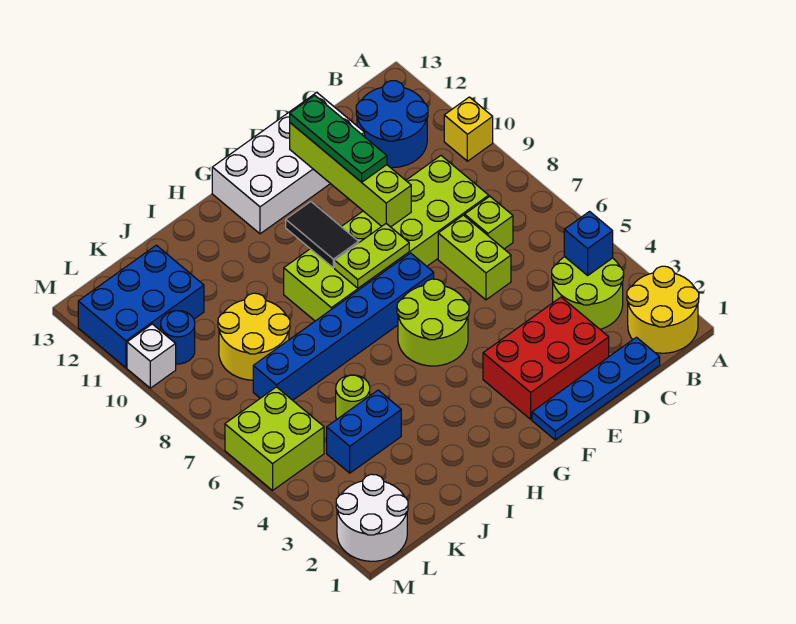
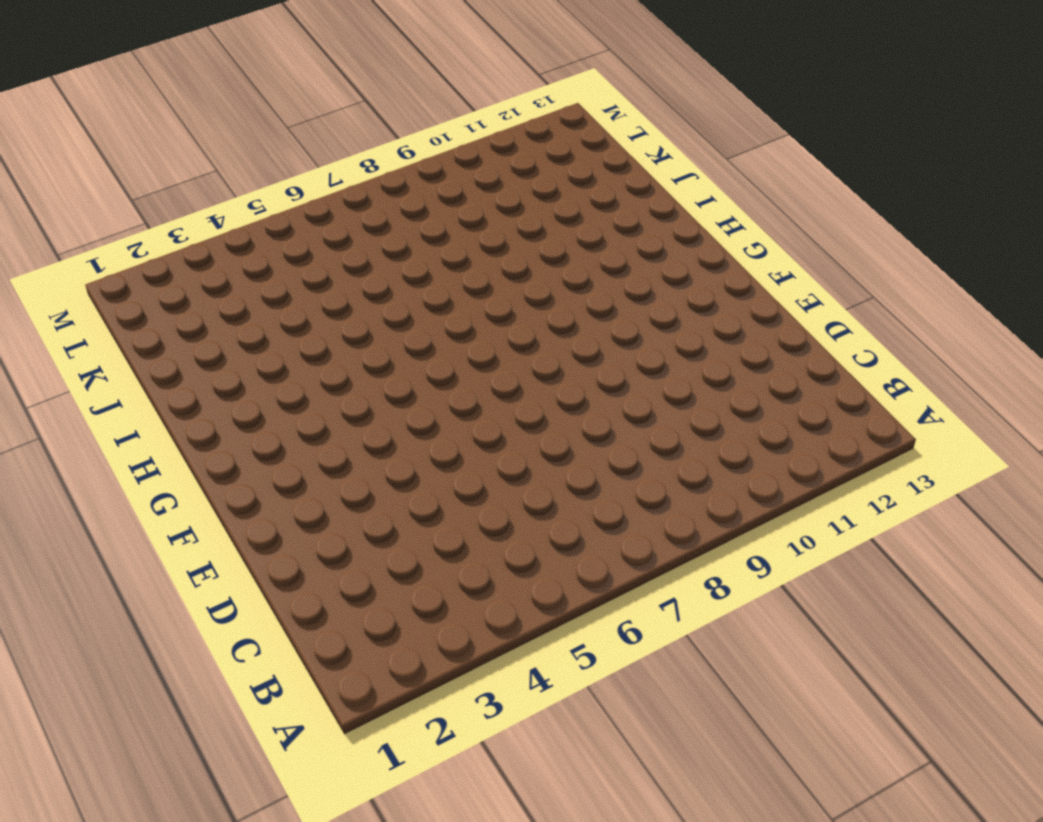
none -> yellow 2x2 round brick [627,266,699,353]
none -> yellow 1x1 brick [444,97,493,161]
none -> lime 2x2 round brick [552,257,624,329]

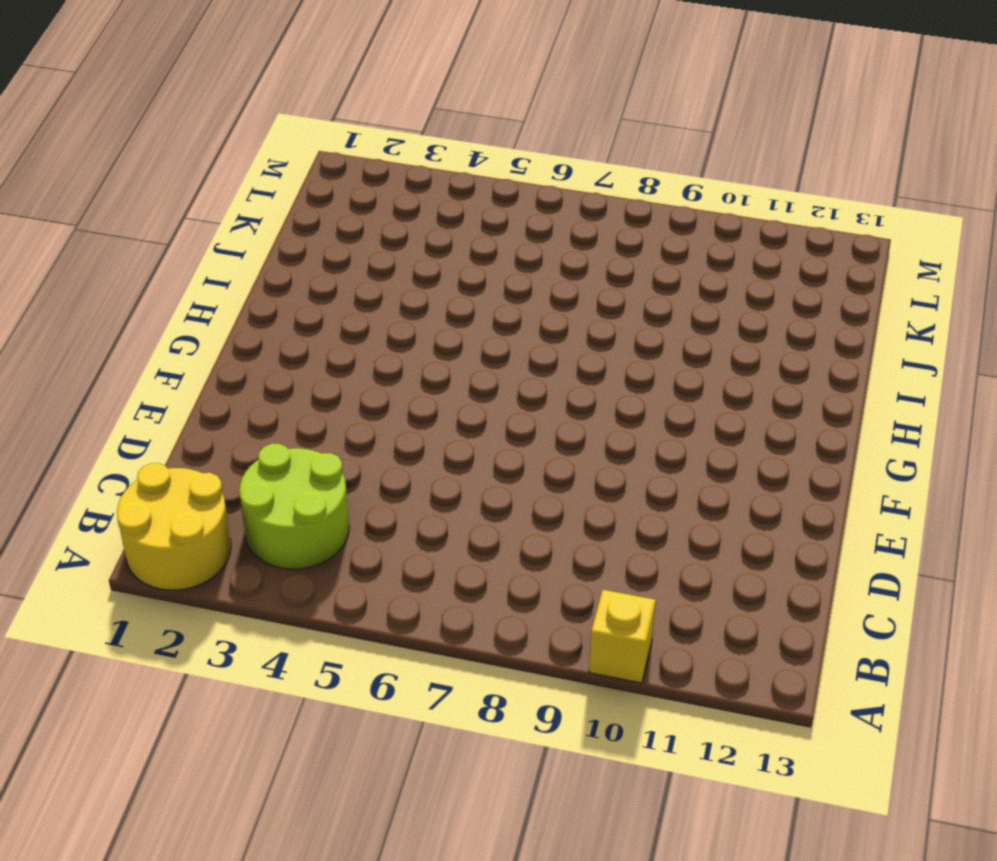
none -> blue 2x2 round brick [356,81,428,168]
none -> blue 1x4 plate [532,337,660,440]
none -> lime 1x1 brick [465,196,513,249]

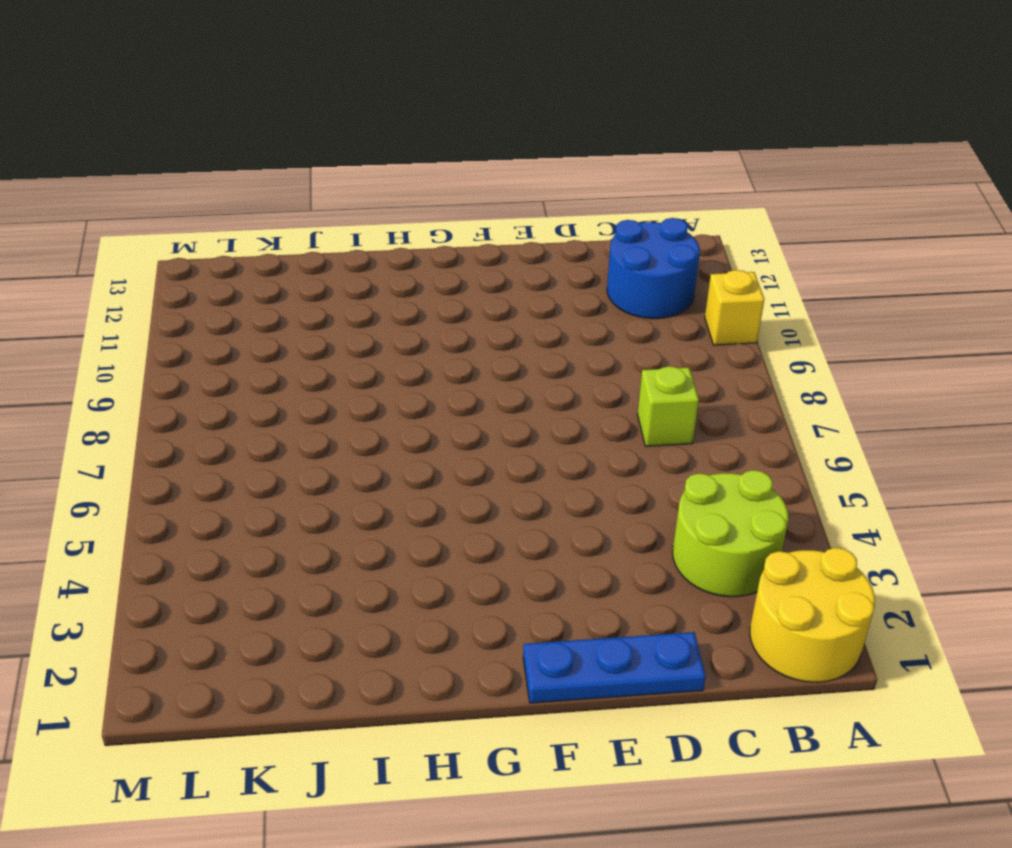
blue 1x3 plate [523,632,706,703] -> blue 1x4 plate [532,337,660,440]
none -> lime 2x6 brick [284,156,489,321]
none -> red 2x3 brick [483,297,609,419]
none -> lime 1x2 brick [438,215,511,300]

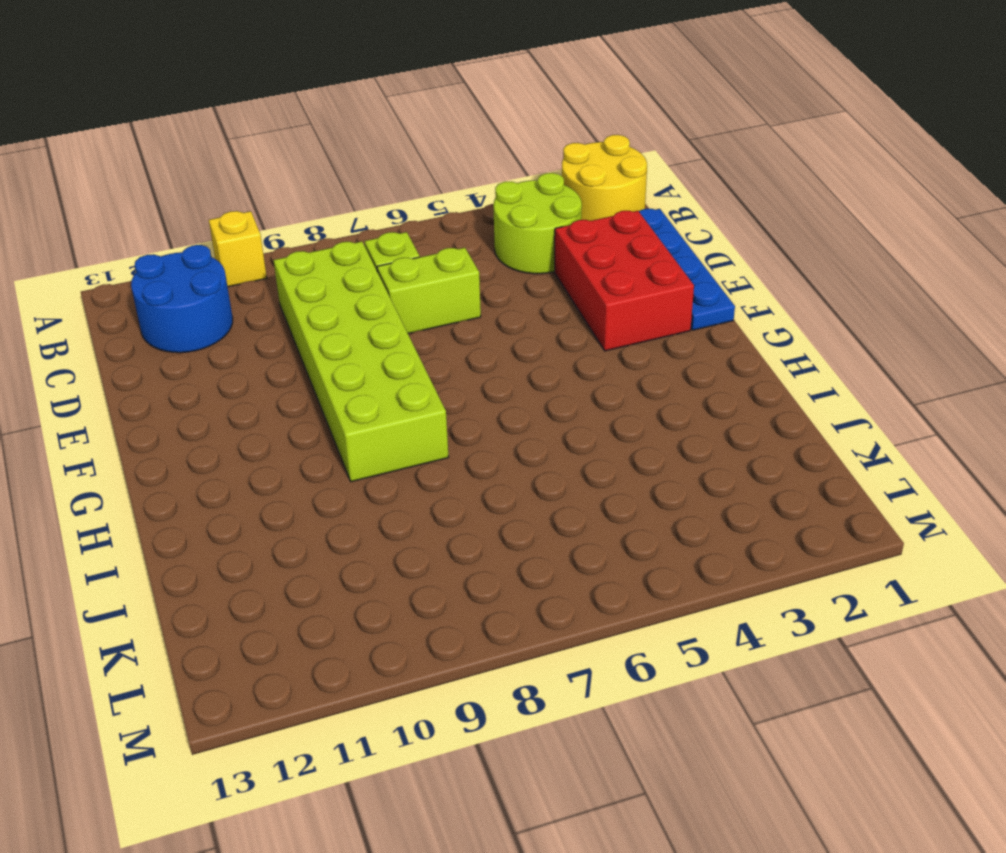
none -> white 2x4 brick [212,93,365,234]
none -> lime 2x2 round brick [397,279,469,366]
none -> blue 1x6 brick [253,253,434,400]

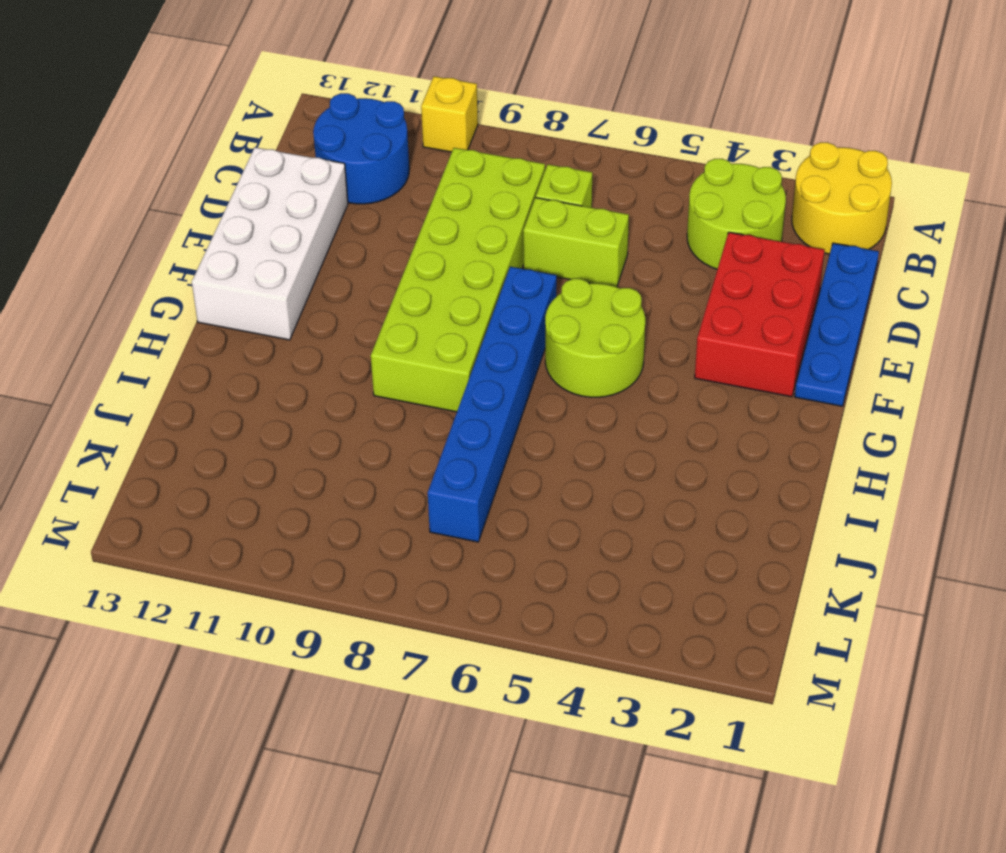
none -> blue 1x2 brick [327,390,401,473]
none -> lime 1x1 round brick [336,375,370,419]
none -> yellow 2x2 round brick [218,293,290,380]

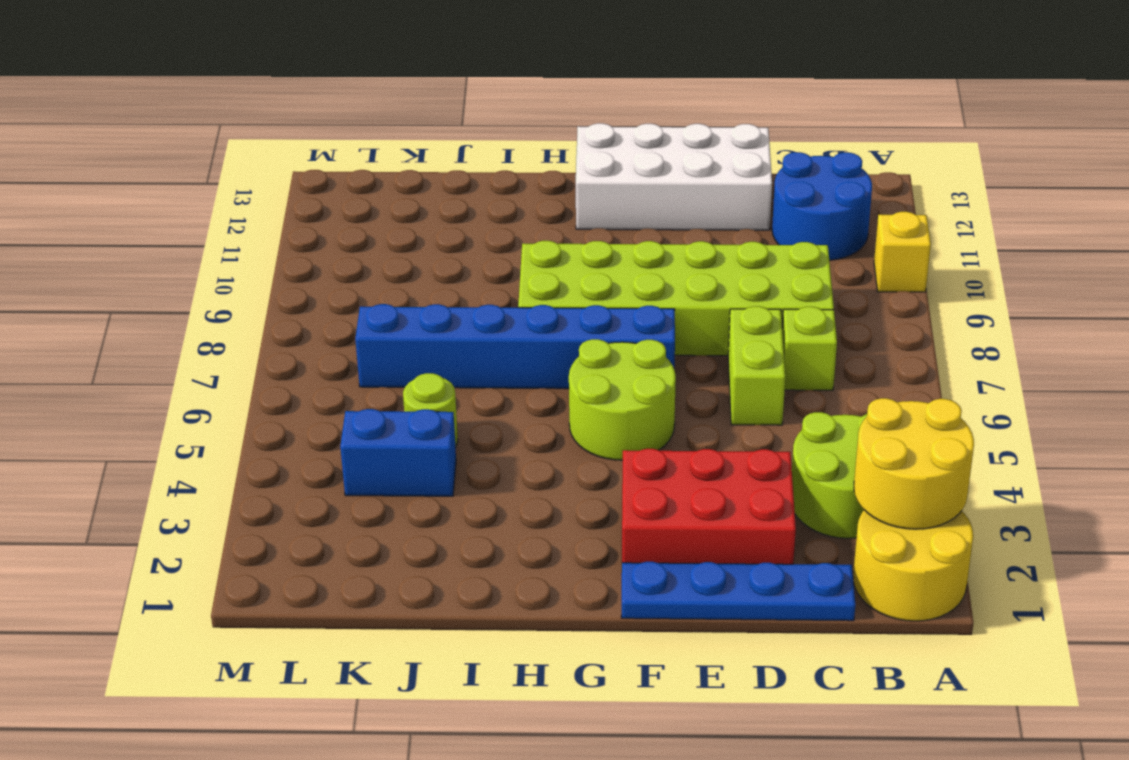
yellow 2x2 round brick [854,398,974,529] -> yellow 2x2 round brick moved to [218,293,290,380]
none -> blue 2x3 brick [78,245,204,368]
none -> white 2x2 round brick [336,474,408,561]
none -> lime 2x2 brick [225,387,324,490]

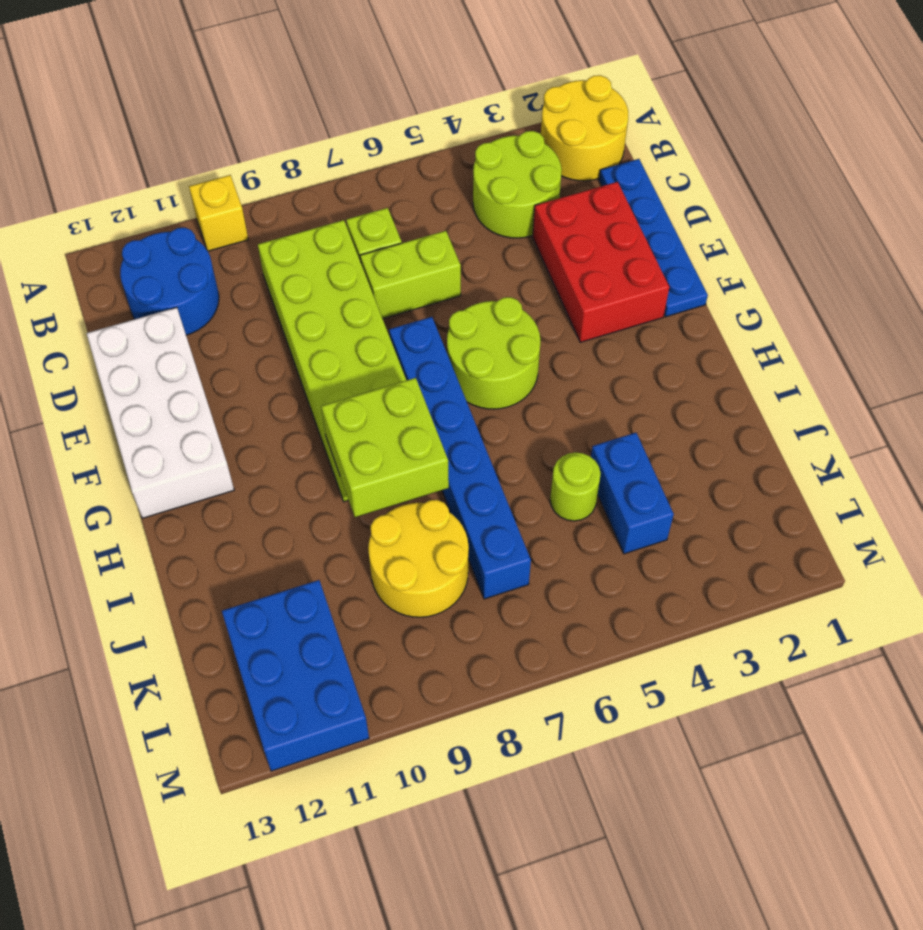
lime 2x2 brick [321,378,449,517] -> lime 2x2 brick moved to [225,387,324,490]
none -> white 2x2 round brick [336,474,408,561]
none -> blue 1x1 round brick [161,311,195,364]
none -> white 1x1 brick [127,324,176,388]

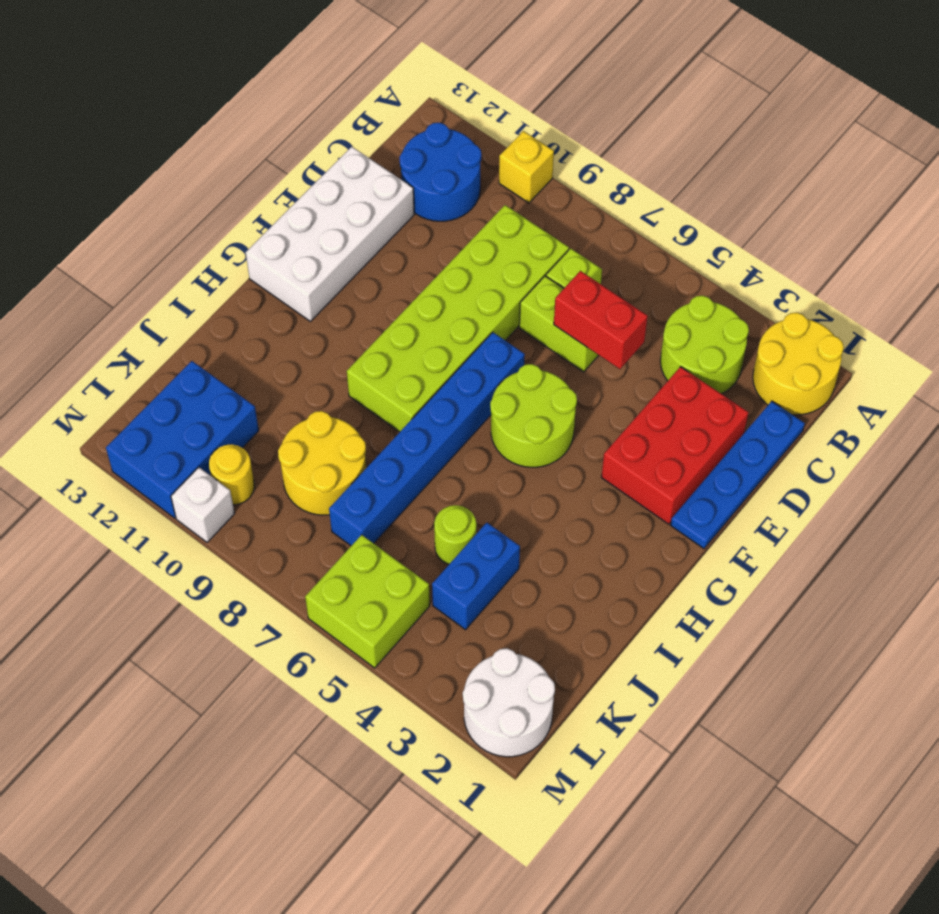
red 1x2 brick [554,271,648,369] -> none
yellow 1x1 round brick [209,444,255,505] -> blue 1x1 round brick [161,311,195,364]
none -> blue 1x1 brick [564,212,613,275]
none -> lime 1x4 brick [290,123,411,227]
none -> lime 1x2 plate [335,224,409,288]

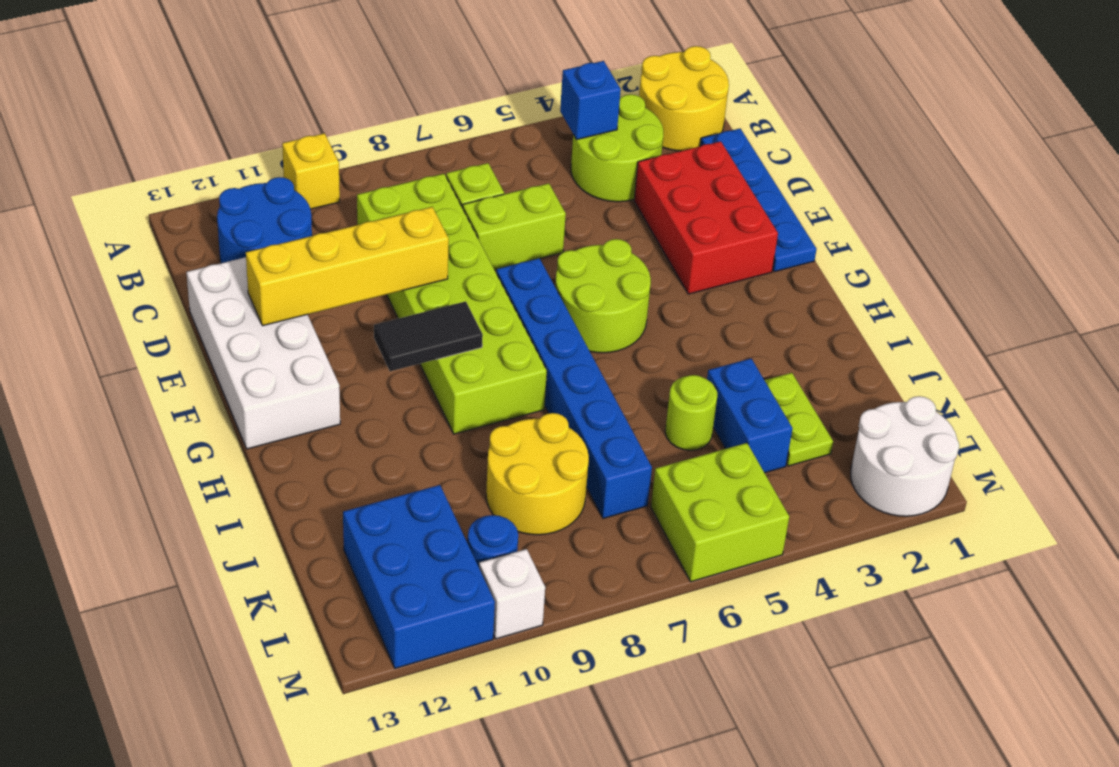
yellow 1x4 brick [246,207,449,326] -> lime 1x4 brick [290,123,411,227]
lime 1x2 plate [765,373,833,466] -> lime 1x2 plate moved to [335,224,409,288]
none -> green 1x3 plate [290,95,387,182]

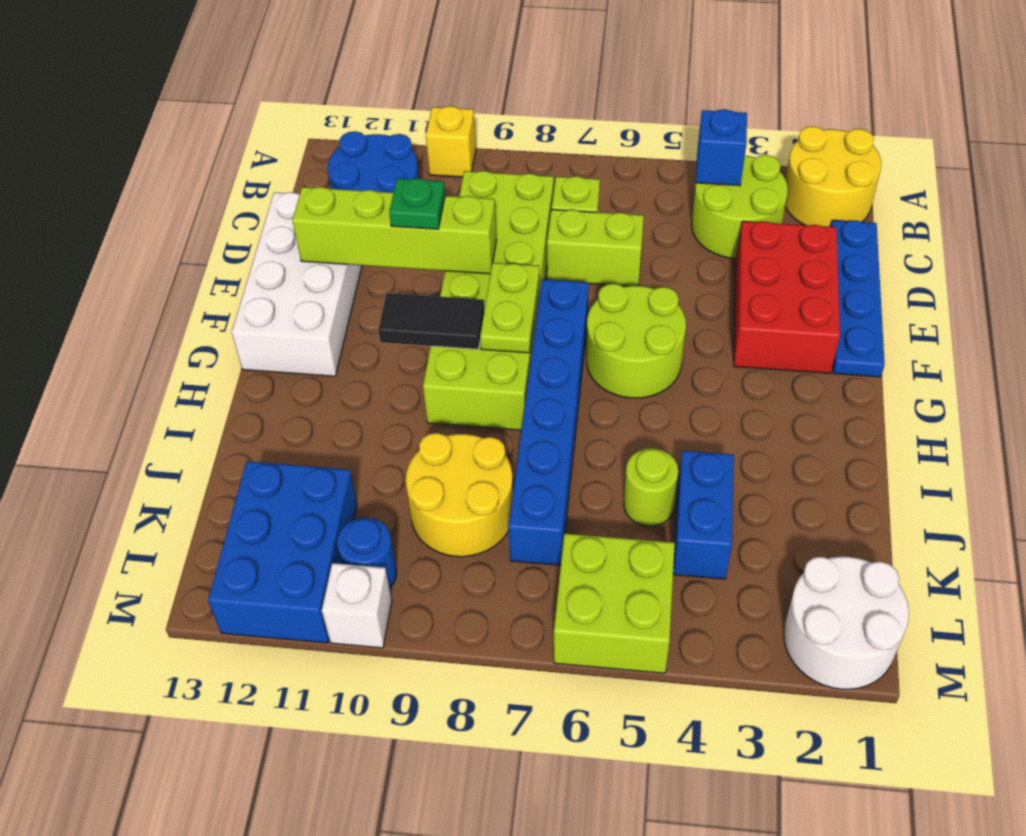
green 1x1 plate [389,178,445,229] -> green 1x3 plate [290,95,387,182]

